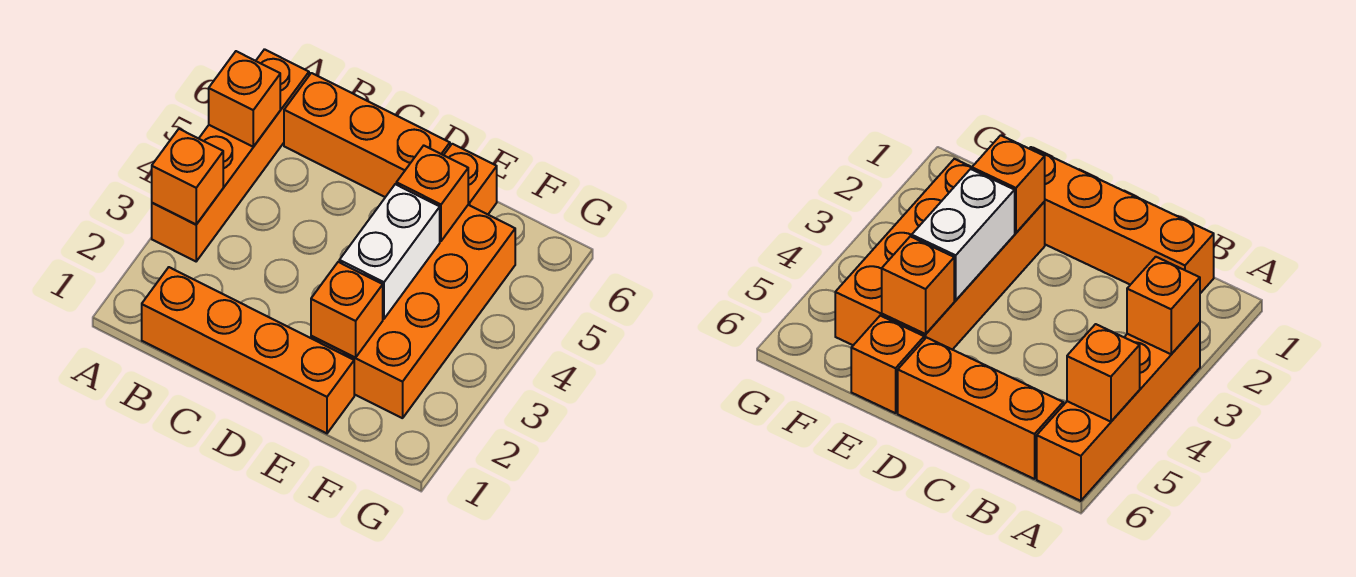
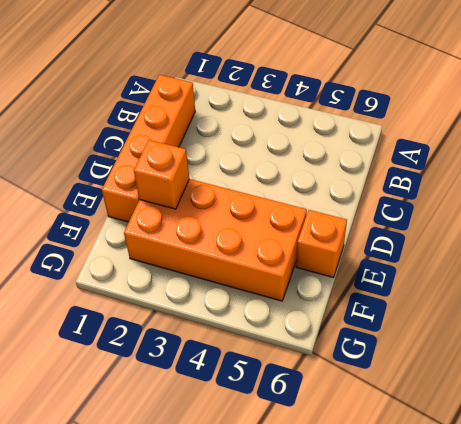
none -> orange 1x4 brick [152,49,309,261]
none -> orange 1x3 brick [284,73,450,197]

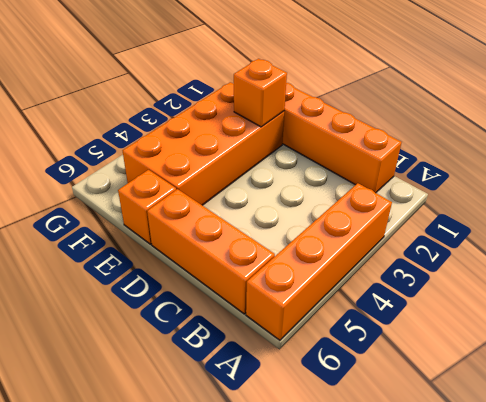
none -> orange 1x1 brick [152,129,223,224]
none -> orange 1x1 brick [209,51,280,147]

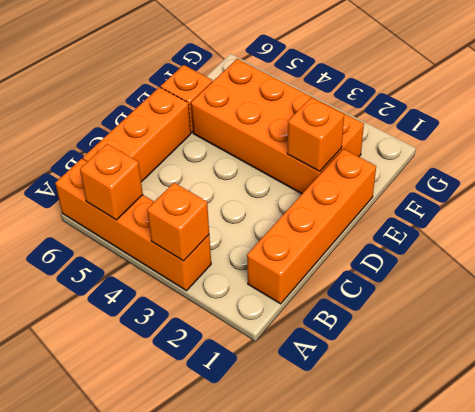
none -> white 1x2 brick [339,184,440,319]
none -> orange 1x1 brick [396,146,468,241]

